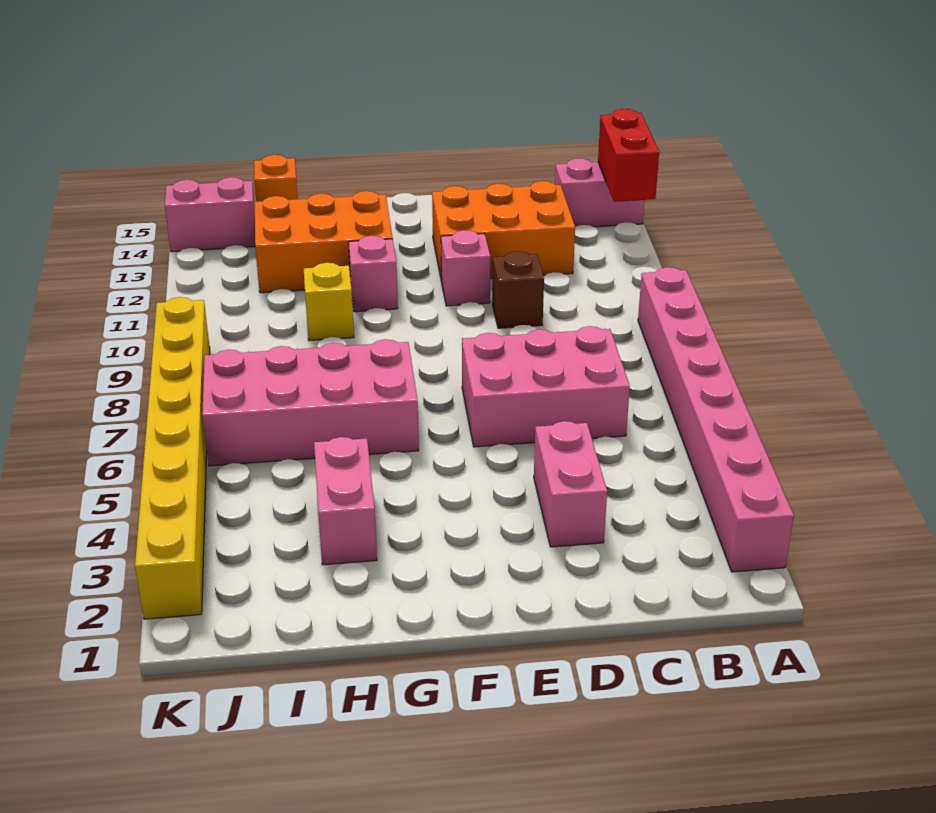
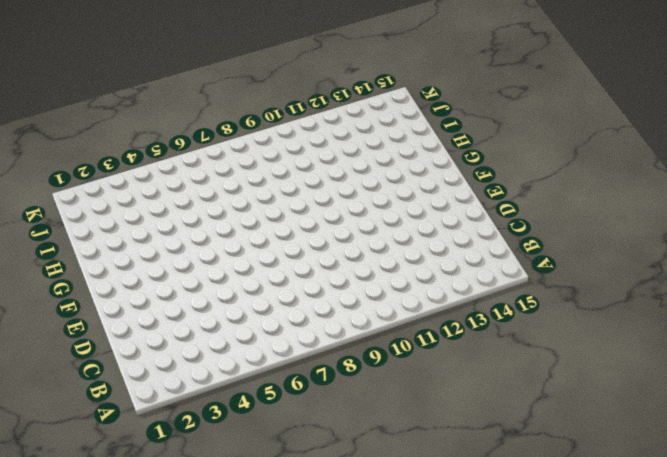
none -> pink 1x8 brick [638,267,794,572]
none -> pink 1x2 brick [555,158,645,227]
none -> pink 2x3 brick [462,326,630,447]

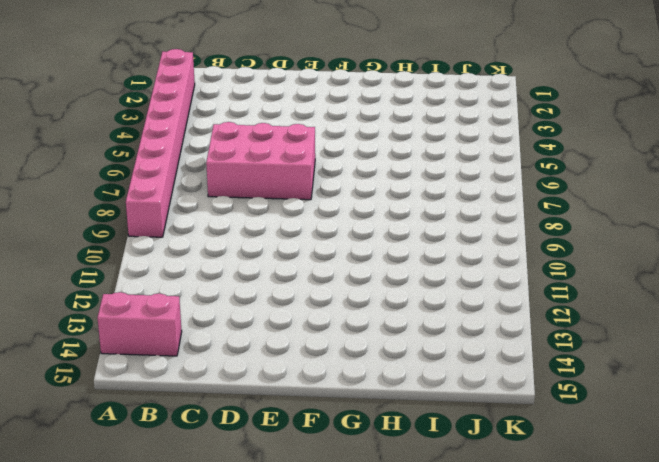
none -> orange 2x3 brick [432,181,575,281]
none -> pink 1x2 brick [534,421,607,547]
none -> brown 1x1 brick [492,251,544,328]

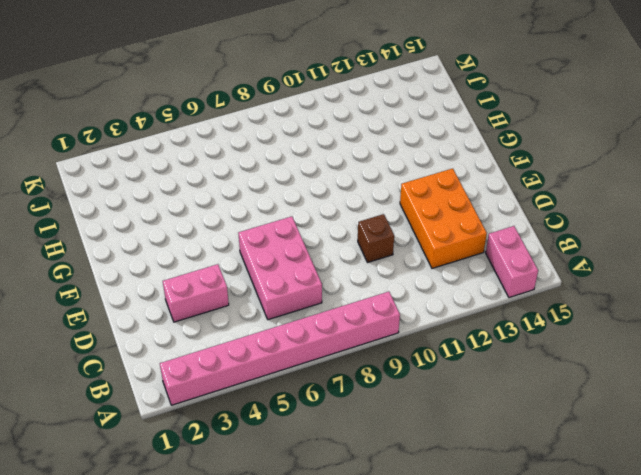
none -> pink 1x1 brick [441,230,490,306]
none -> pink 2x4 brick [202,339,419,466]
none -> pink 1x1 brick [349,236,398,312]

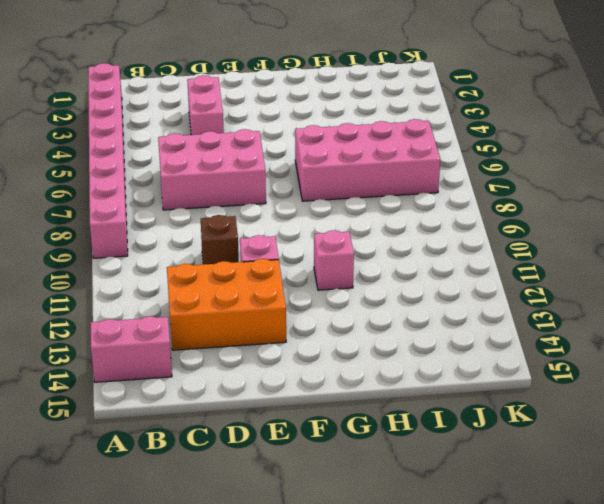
none -> orange 2x3 brick [255,191,393,293]
none -> pink 1x2 brick [314,437,377,565]
none -> yellow 1x1 brick [304,263,354,341]

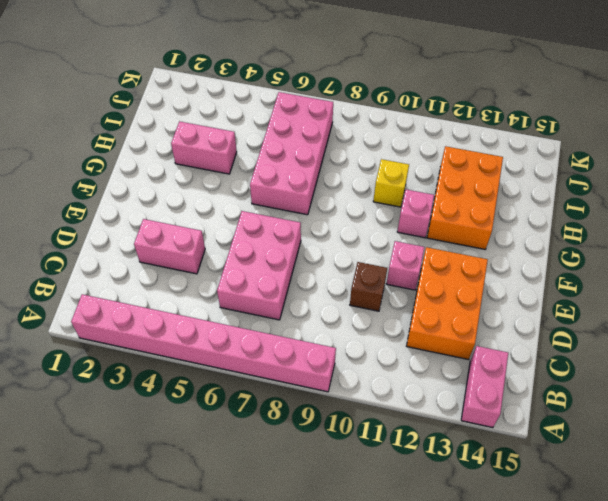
none -> orange 1x1 brick [254,155,298,202]
none -> pink 1x2 brick [165,177,255,252]
none -> yellow 1x8 brick [135,297,210,619]

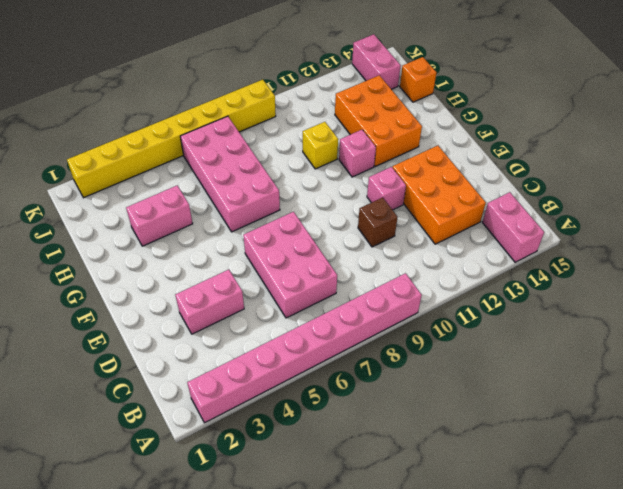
none -> red 1x2 brick [598,109,659,202]

